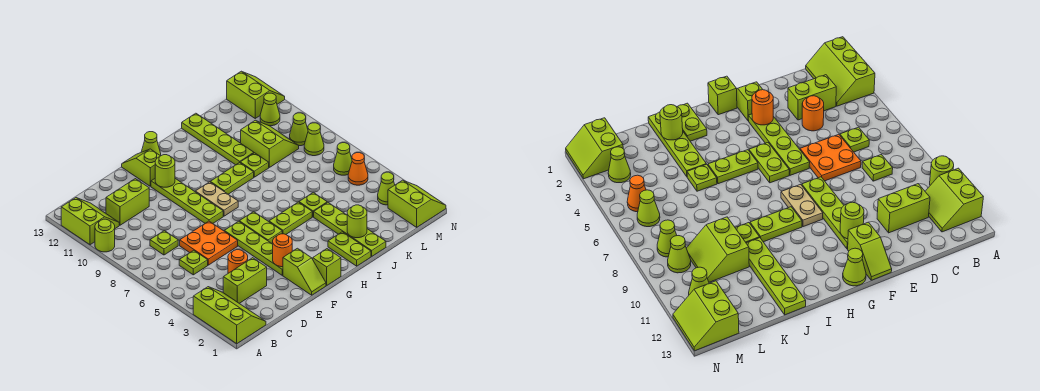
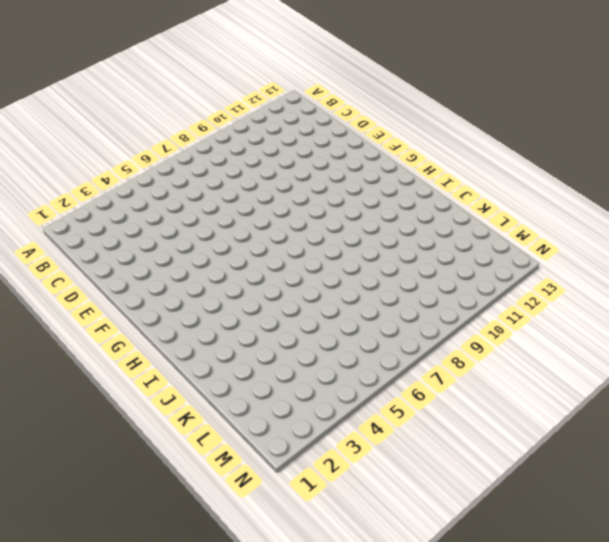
none -> lime 2x3 slope [193,287,266,344]
none -> lime 1x1 round brick [95,219,115,252]
none -> lime 2x2 slope [61,198,119,245]
none -> lime 1x2 brick [223,258,267,303]

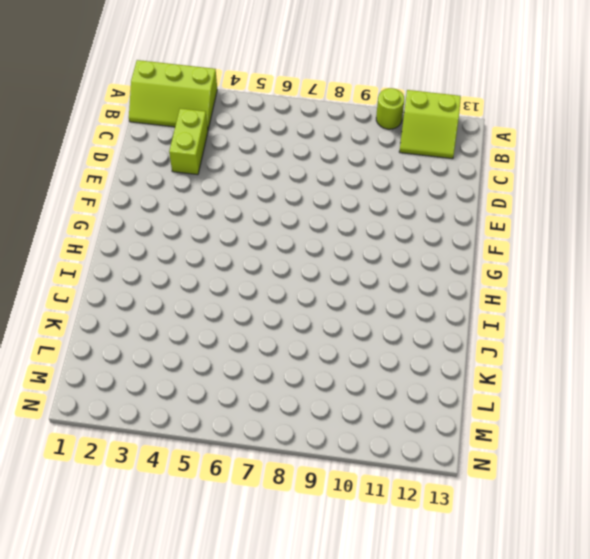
none -> lime 1x1 plate [179,250,208,275]
none -> lime 1x1 plate [150,231,178,255]
none -> lime 1x2 brick [106,179,149,225]
none -> orange 1x1 round brick [228,250,248,273]

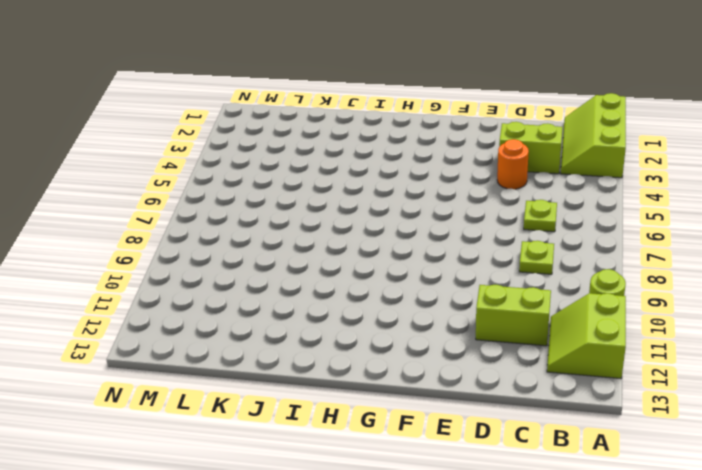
none -> orange 2x2 plate [180,221,238,265]
none -> lime 1x2 slope [283,248,326,295]
none -> lime 1x4 plate [224,221,283,275]
none -> lime 1x4 plate [151,179,223,223]

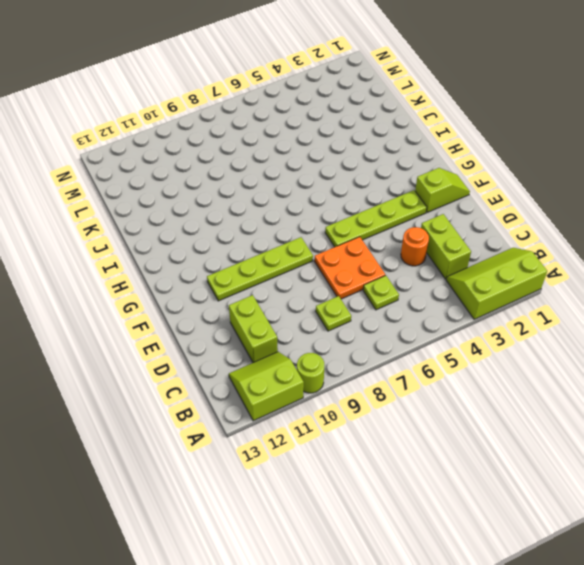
none -> lime 1x2 slope [122,149,160,186]
none -> lime 1x1 brick [313,249,341,285]
none -> lime 1x2 plate [239,212,282,243]
none -> tan 1x2 plate [195,182,238,216]

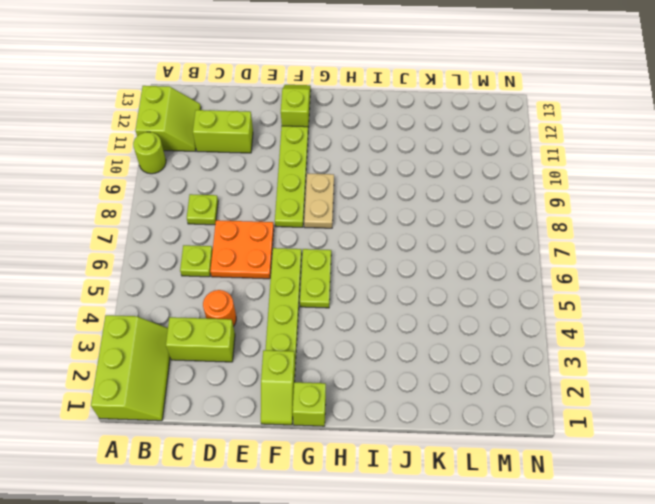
none -> lime 1x1 cone [141,132,161,156]
none -> lime 1x2 plate [269,202,312,234]
none -> lime 1x2 plate [210,163,254,194]
none -> lime 1x2 plate [328,232,371,266]

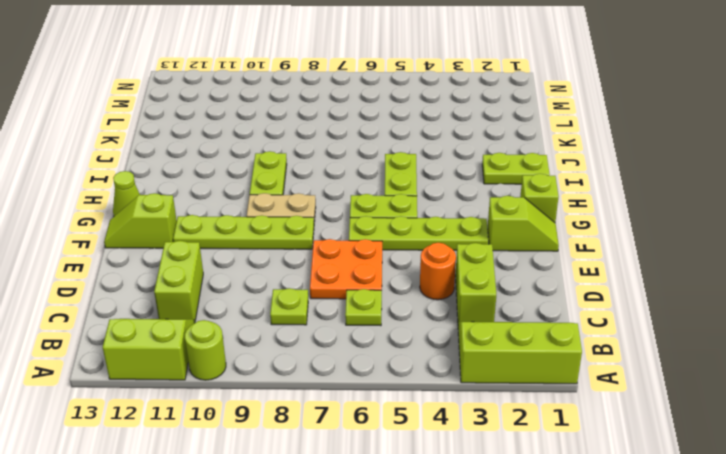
none -> lime 1x4 plate [314,202,386,256]
none -> lime 1x1 plate [299,192,327,217]
none -> lime 1x1 plate [240,153,269,177]
none -> lime 1x4 plate [182,113,254,165]

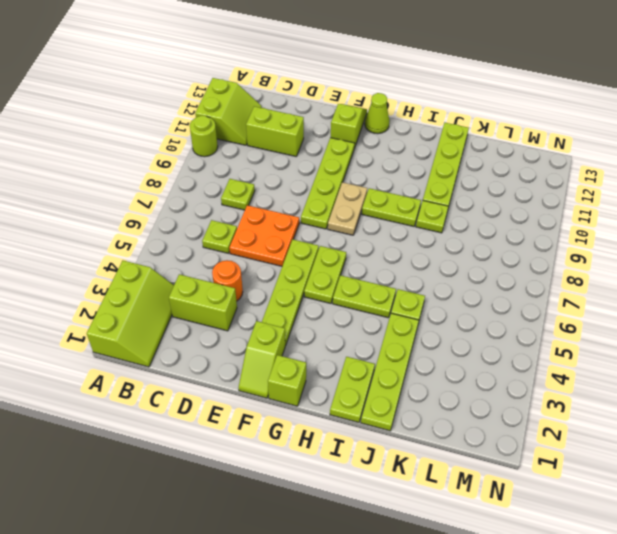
none -> lime 2x2 slope [241,120,299,167]
none -> lime 2x2 slope [388,180,446,227]
none -> lime 1x1 cone [378,172,395,205]
none -> orange 1x1 cone [348,153,368,185]

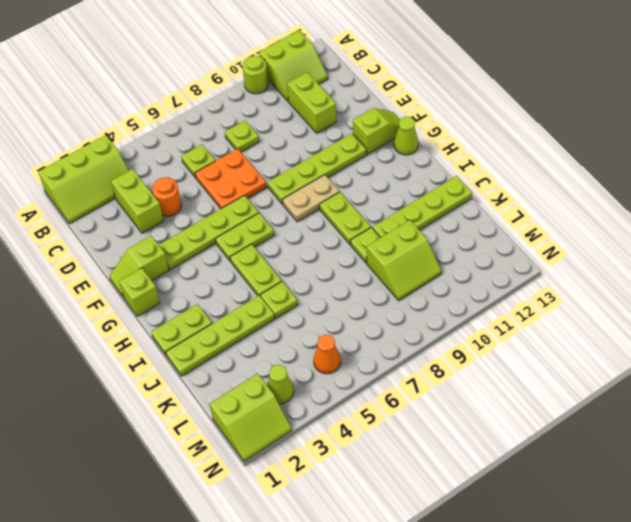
none -> lime 1x1 cone [334,143,352,175]
none -> lime 1x1 cone [304,123,324,156]
none -> lime 1x1 cone [290,113,308,146]
none -> lime 1x1 cone [260,93,280,126]

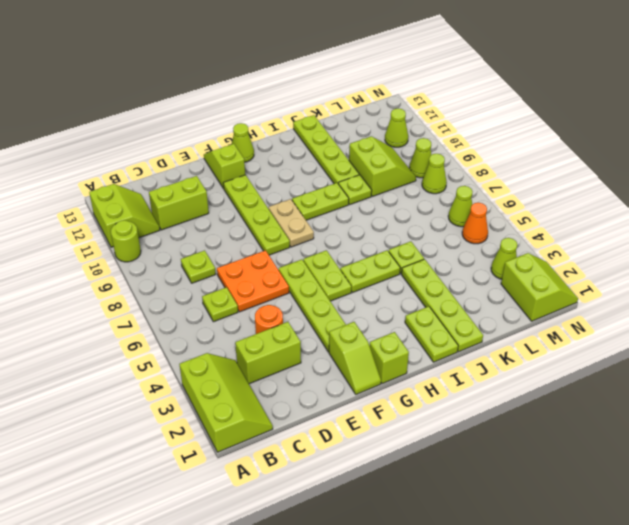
none -> lime 2x2 slope [227,71,285,118]
none -> orange 1x1 round brick [272,234,292,267]
none -> lime 1x1 round brick [155,155,175,187]
none -> lime 1x1 round brick [347,205,367,238]

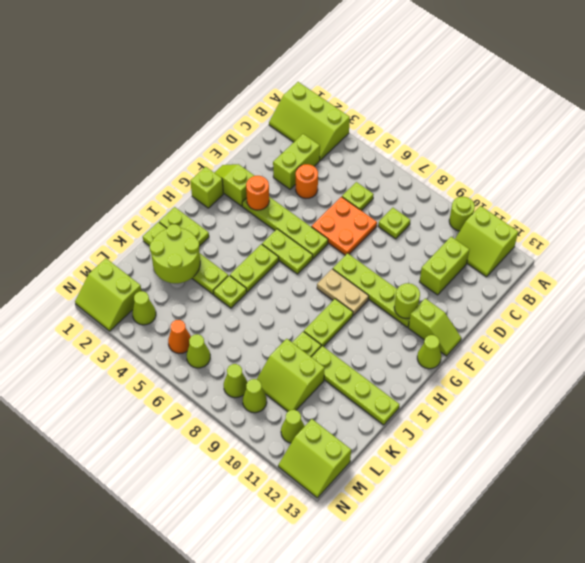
lime 2x2 round brick [150,224,200,283] -> lime 1x1 round brick [347,205,367,238]

